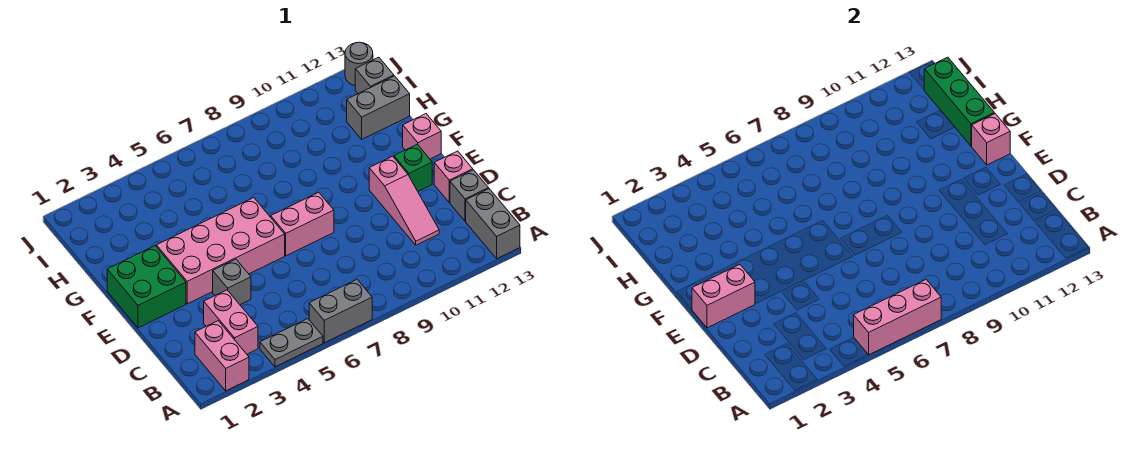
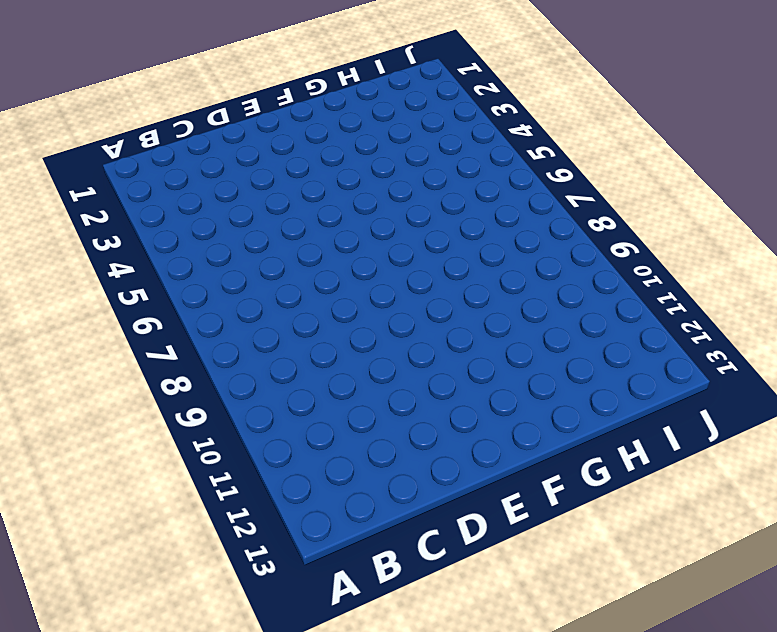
none -> pink 1x2 brick [195,321,249,391]
none -> grey 1x2 plate [260,319,323,367]
none -> grey 1x2 brick [309,280,372,343]

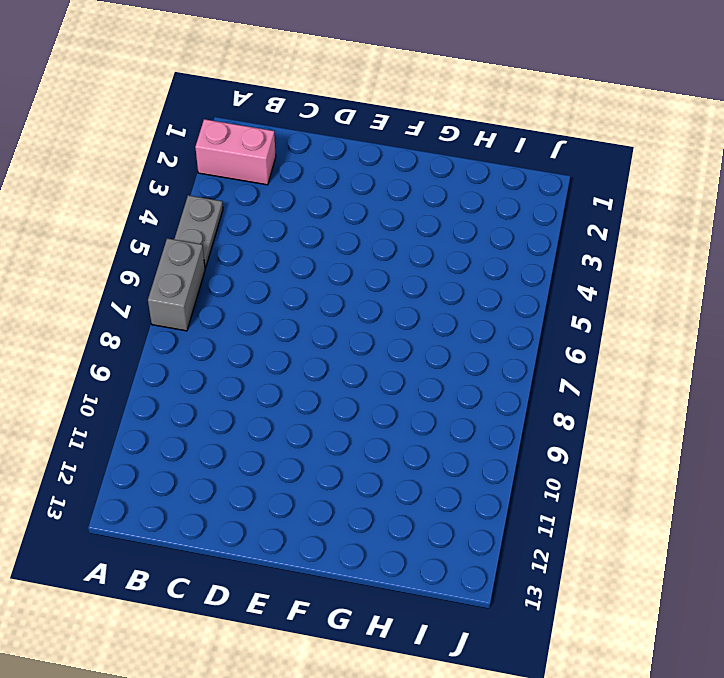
none -> grey 1x2 brick [466,189,520,259]
none -> pink 1x2 brick [204,290,258,354]
none -> pink 1x3 slope [369,156,439,245]

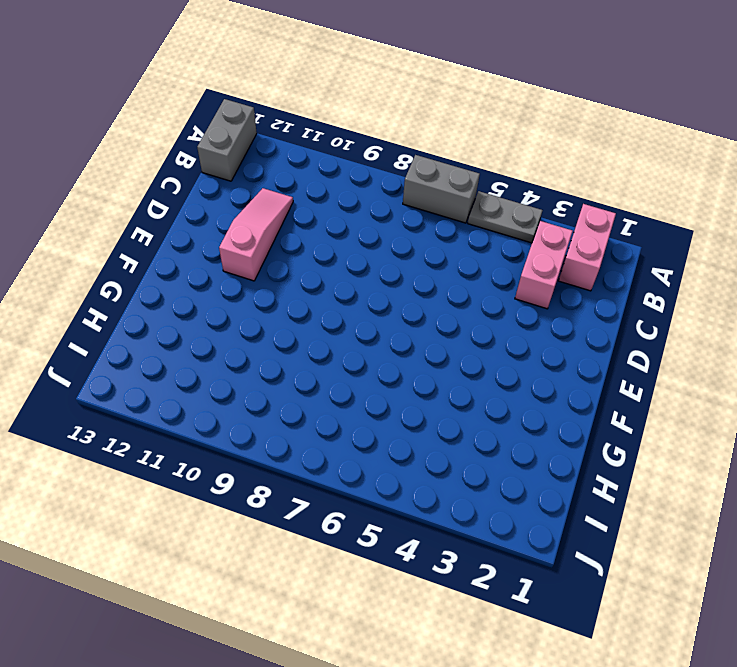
none -> grey 1x1 brick [450,170,489,221]
none -> grey 1x1 brick [213,259,251,305]
none -> pink 1x1 brick [434,151,473,202]

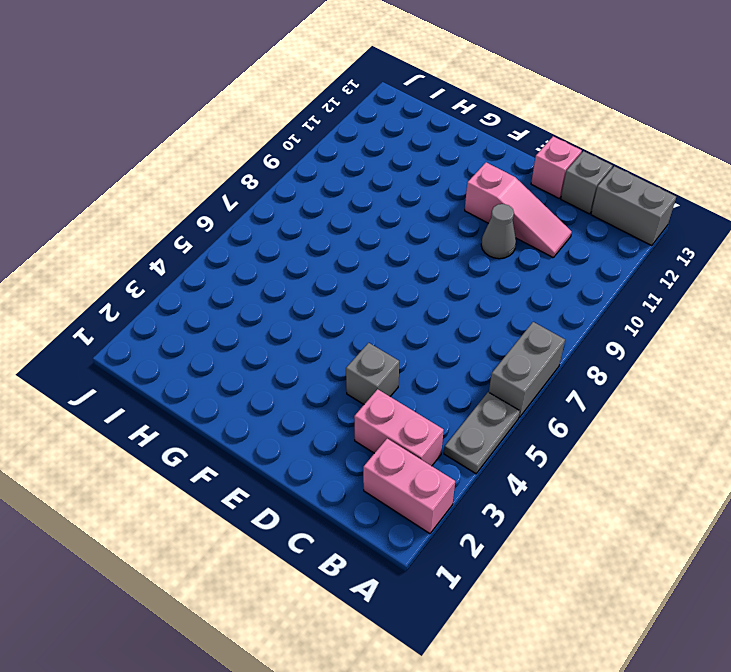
grey 1x1 cone [481,204,516,259] -> none
none -> green 2x2 brick [107,246,186,328]
none -> pink 2x4 brick [156,198,285,304]
none -> pink 1x2 brick [271,192,334,256]

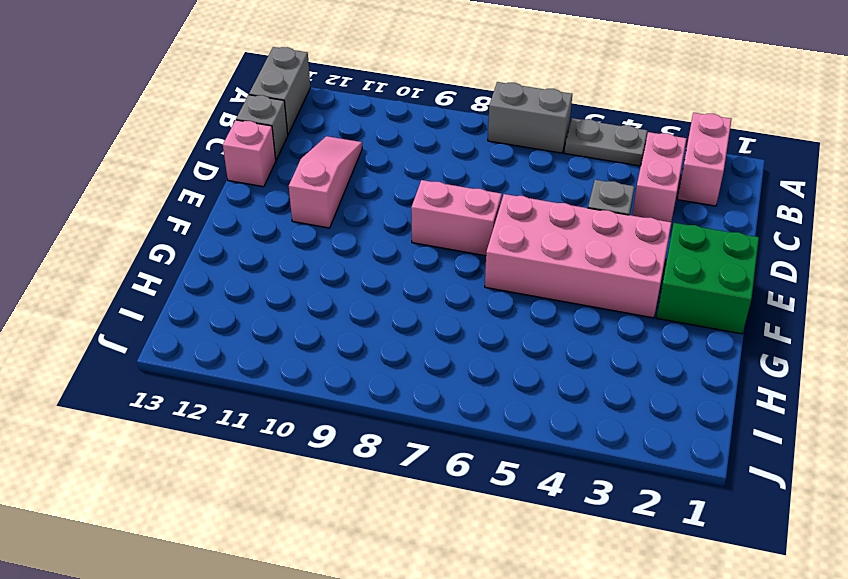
none -> green 1x1 brick [394,144,432,191]
none -> pink 1x1 brick [403,114,441,159]
none -> grey 1x2 brick [347,76,410,139]

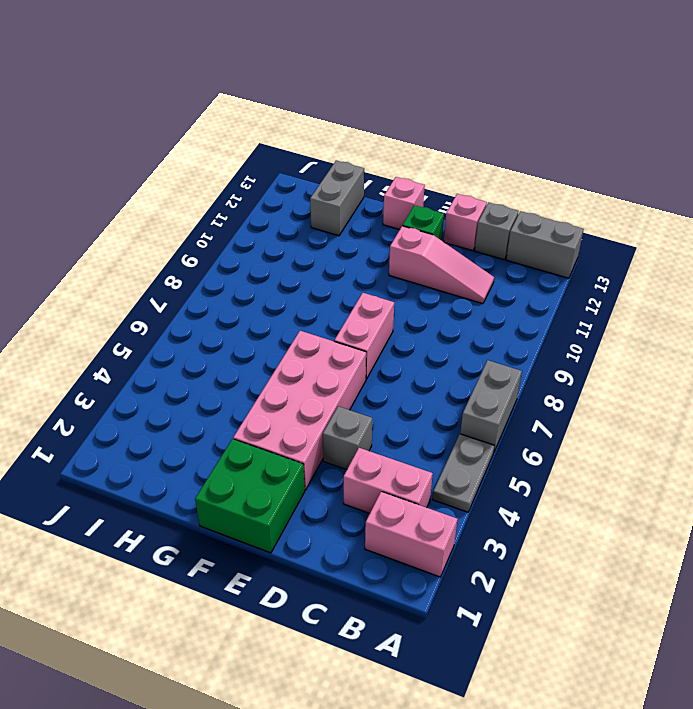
none -> grey 1x1 brick [355,57,394,94]
none -> grey 1x1 round brick [345,42,373,85]
none -> pink 1x3 brick [854,280,941,355]

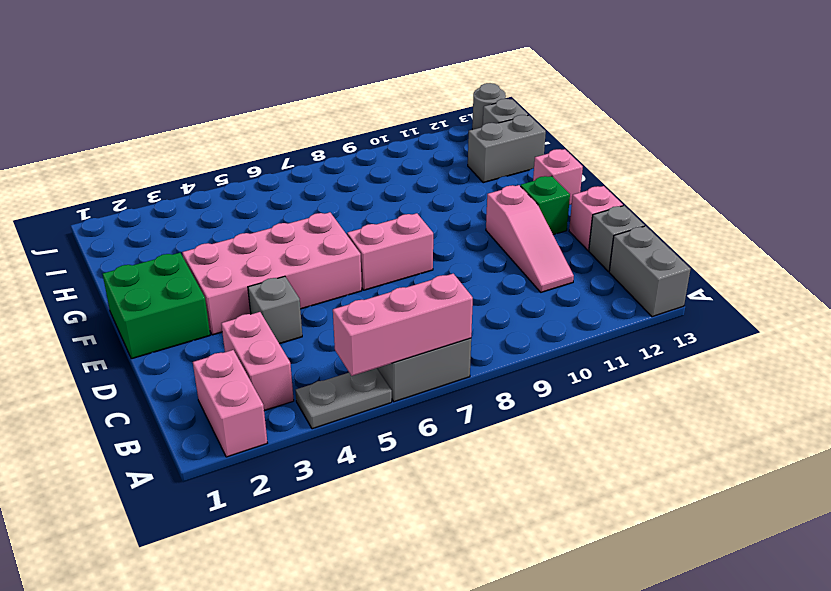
none -> pink 1x2 brick [692,265,755,328]
none -> pink 1x1 brick [972,114,1010,165]
none -> green 1x3 brick [924,57,994,146]

